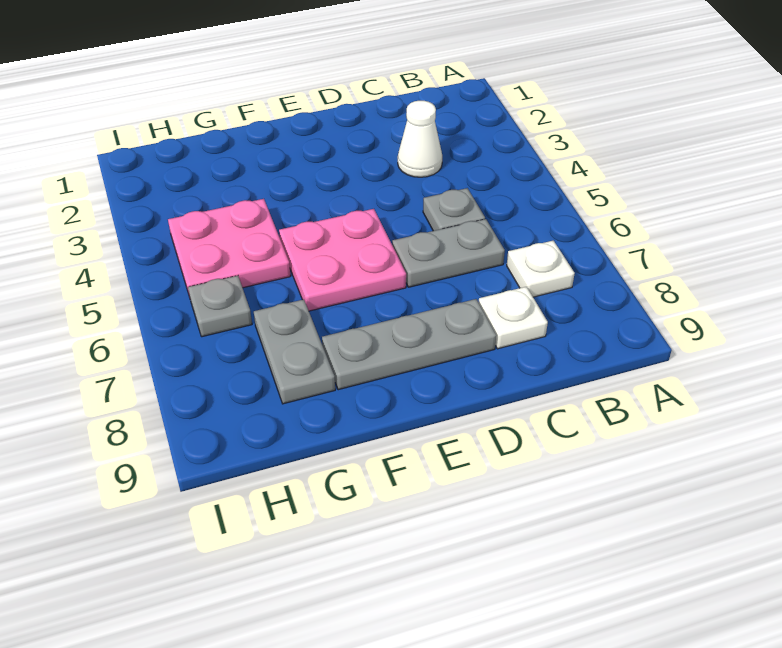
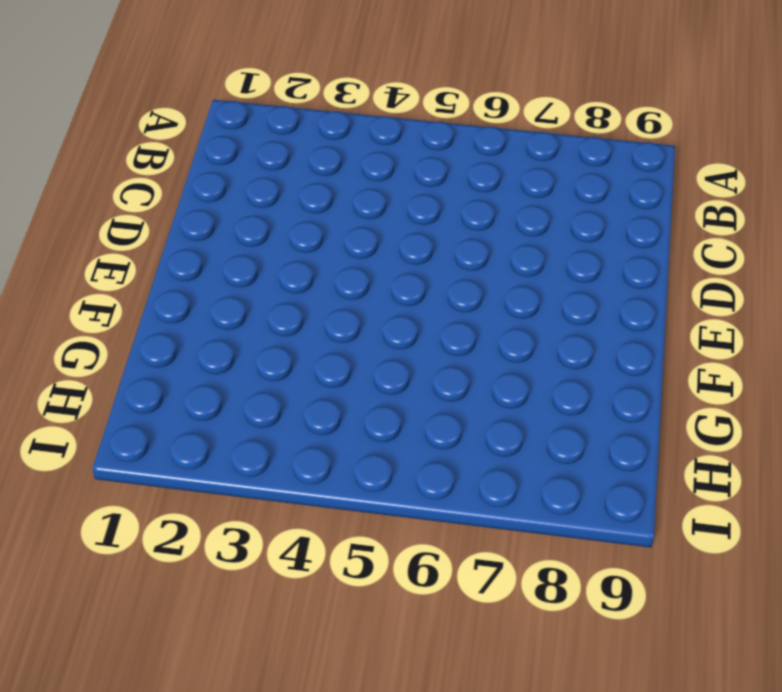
none -> white 1x1 plate [507,241,575,297]
none -> white 1x1 cone [398,101,442,177]

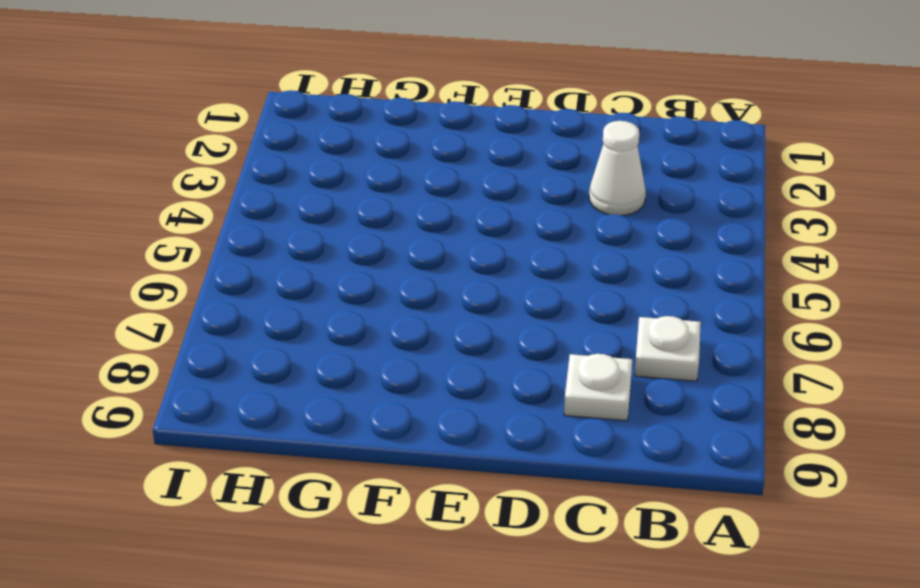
none -> grey 1x1 plate [423,188,485,231]
none -> grey 1x2 plate [392,219,505,287]

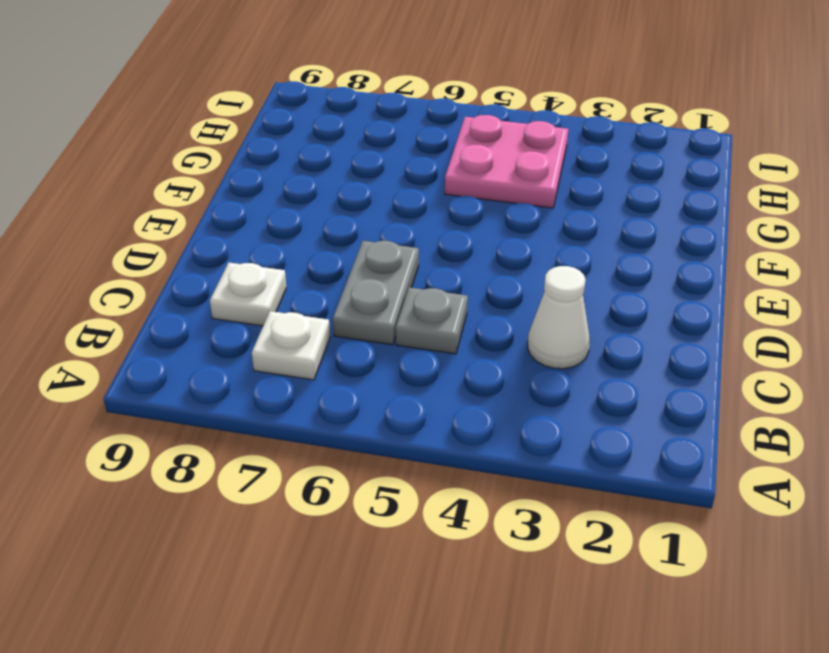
none -> grey 1x3 plate [322,299,496,390]
none -> pink 2x2 plate [279,209,406,311]

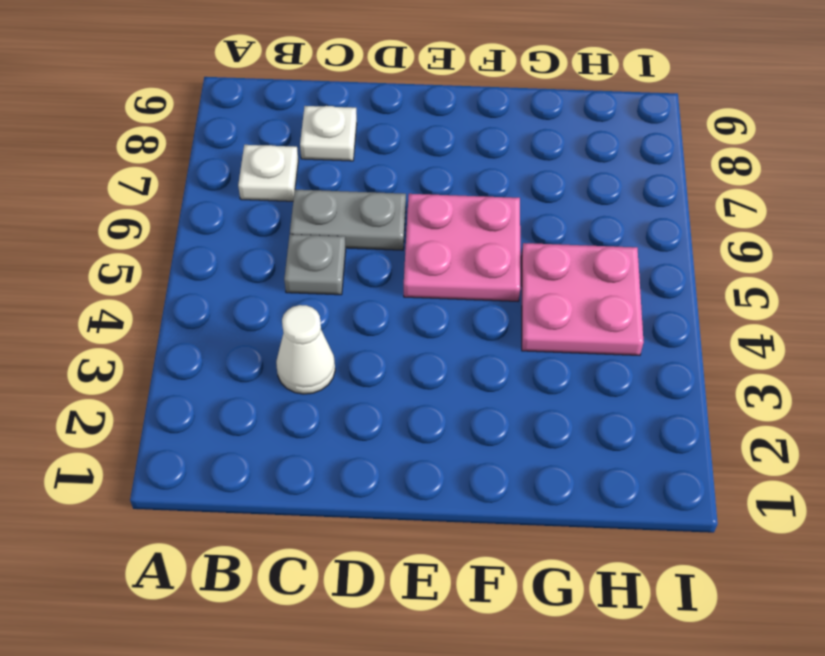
none -> grey 1x3 plate [322,299,496,390]
none -> grey 1x2 plate [254,299,335,404]

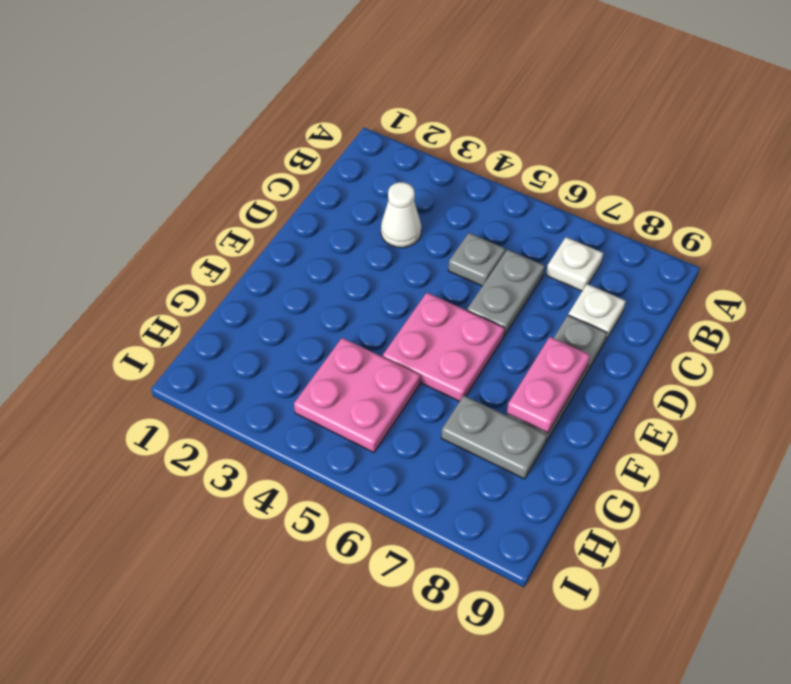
pink 1x2 plate [507,337,590,433] -> none
none -> grey 1x1 plate [188,276,252,337]

